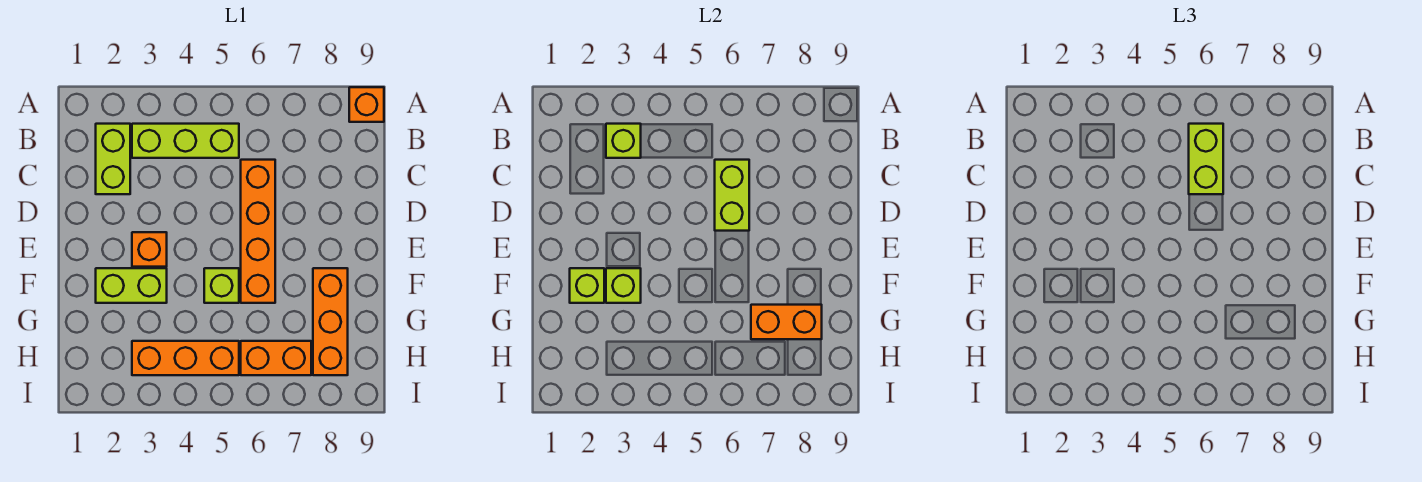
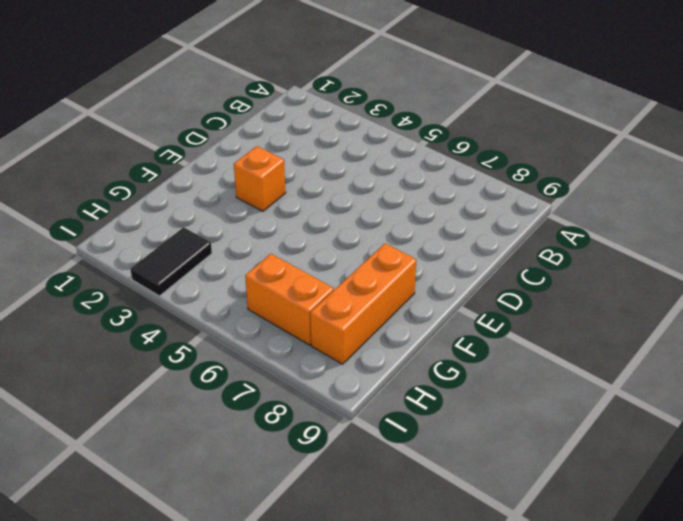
black 1x2 tile [130,227,212,296] -> orange 1x3 brick [132,341,239,375]
none -> orange 1x1 brick [349,87,384,122]
none -> lime 1x2 brick [96,124,130,194]
none -> lime 1x3 brick [132,124,239,158]

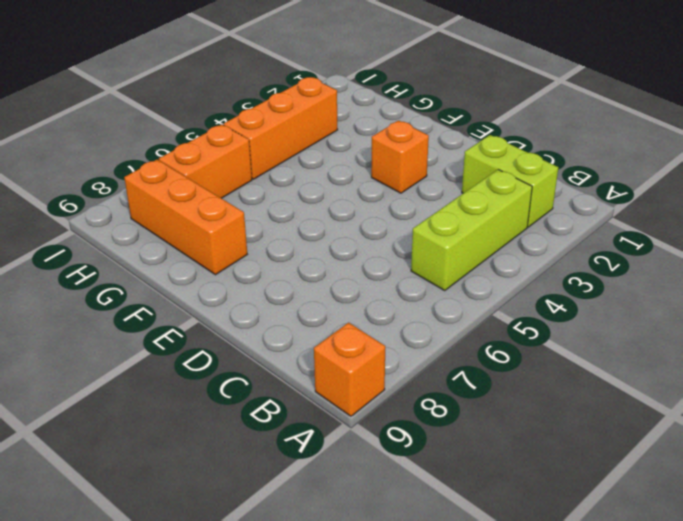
none -> orange 1x4 brick [241,160,275,303]
none -> lime 1x2 brick [96,268,167,303]
none -> lime 1x1 brick [204,268,239,303]

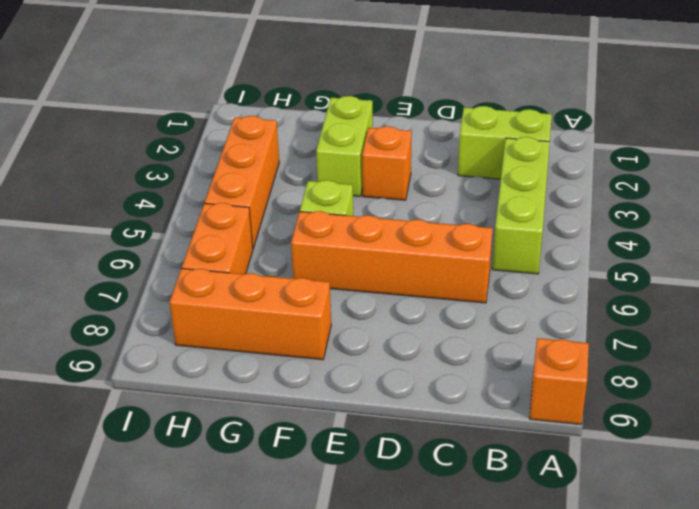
none -> lime 1x1 brick [606,124,641,158]
none -> lime 1x2 brick [715,160,749,231]
none -> lime 1x1 brick [570,268,604,303]

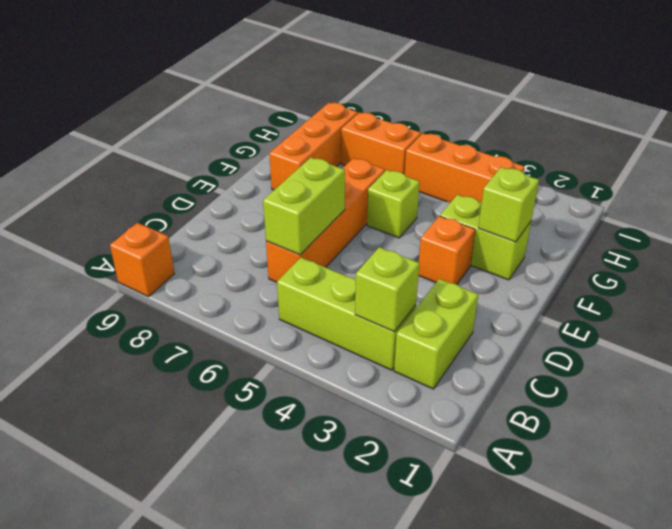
none -> lime 1x1 brick [606,268,641,303]
none -> orange 1x2 brick [751,305,822,339]
none -> lime 1x2 brick [1189,124,1223,194]

